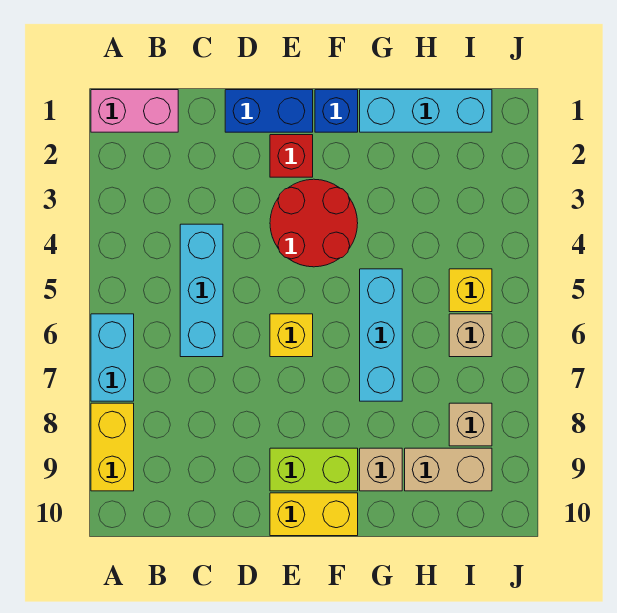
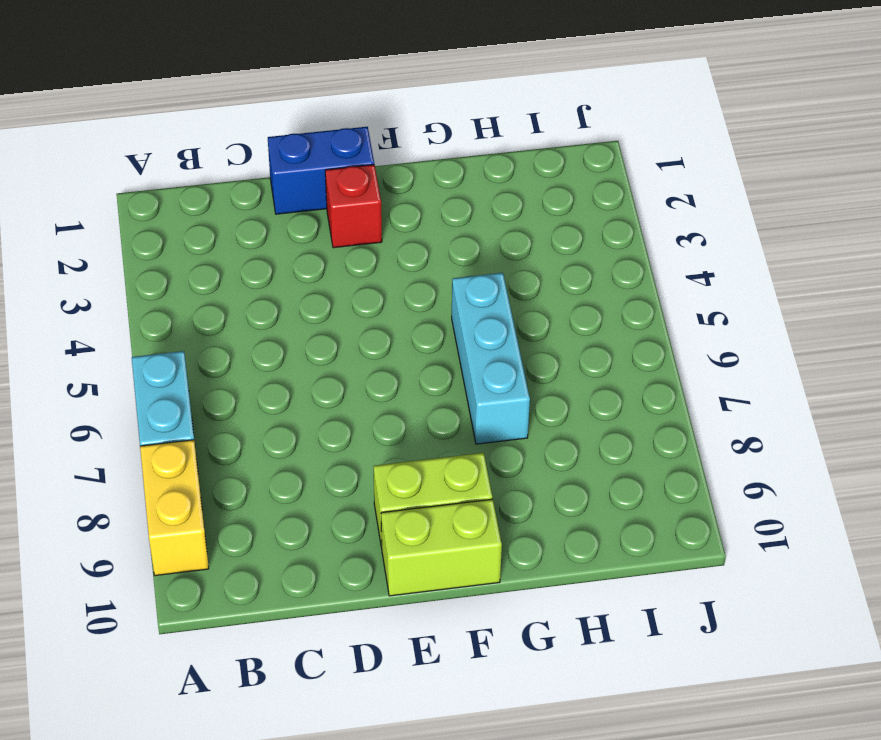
lime 1x2 brick [381,499,502,596] -> yellow 1x2 brick [270,493,358,536]
none -> pink 1x2 brick [91,90,178,132]
none -> cyan 1x3 brick [180,224,223,357]
none -> red 2x2 round brick [270,179,358,267]

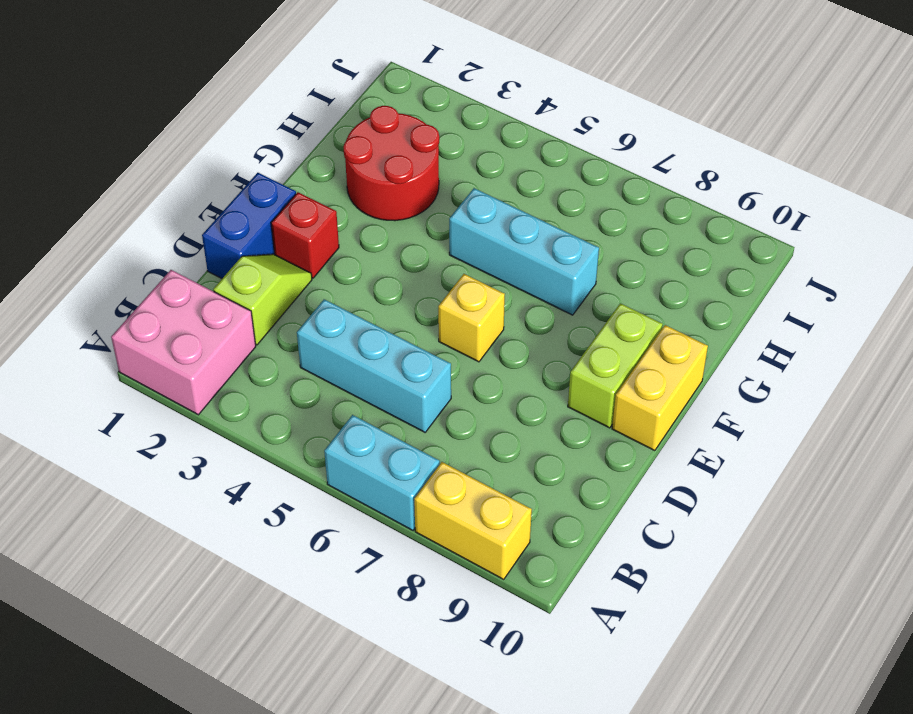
pink 2x2 brick [111,270,256,415] -> pink 1x2 brick [91,90,178,132]
lime 1x2 slope [213,254,312,345] -> none
red 2x2 round brick [343,106,439,221] -> red 2x2 round brick moved to [270,179,358,267]
none -> blue 1x1 brick [315,90,358,132]
none -> cyan 1x3 brick [360,90,492,132]
none -> tan 1x1 brick [360,448,402,491]

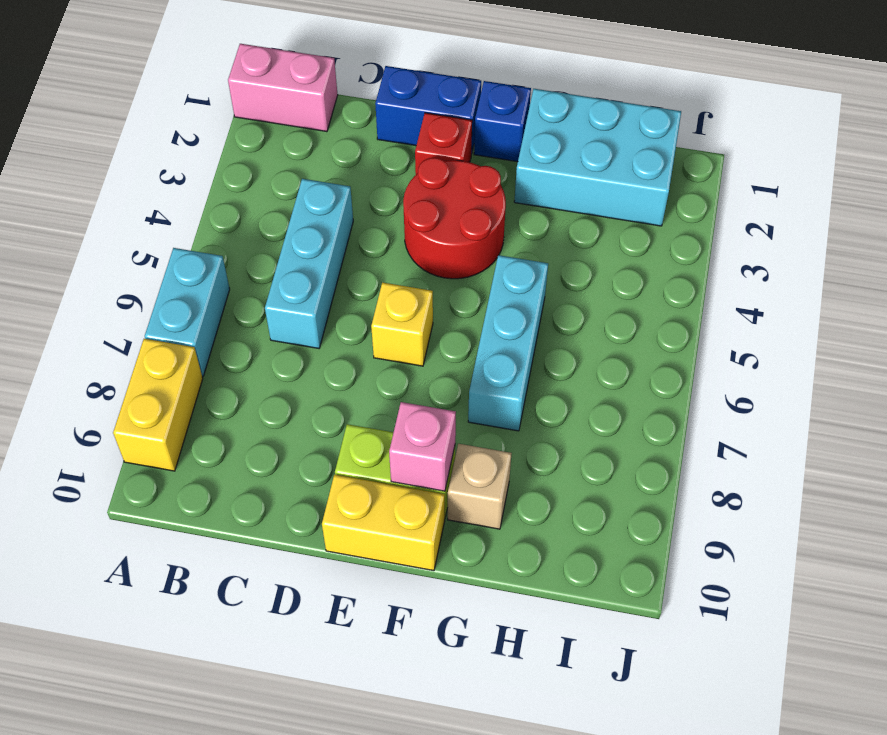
pink 1x1 brick [389,402,456,491] -> none
cyan 2x3 brick [514,89,681,226] -> cyan 1x3 brick [360,90,492,132]
none -> tan 1x2 brick [405,448,492,491]
none -> yellow 1x1 brick [449,269,492,312]
none -> tan 1x1 brick [449,314,492,357]

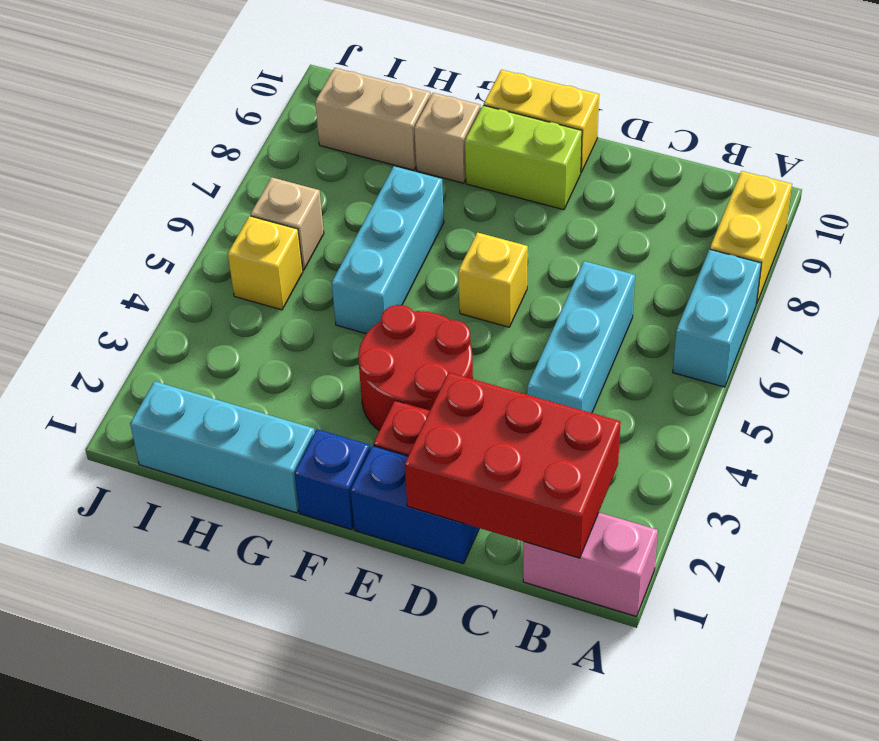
red 2x3 brick [405,372,621,558] -> none
none -> tan 1x1 brick [449,403,492,446]

